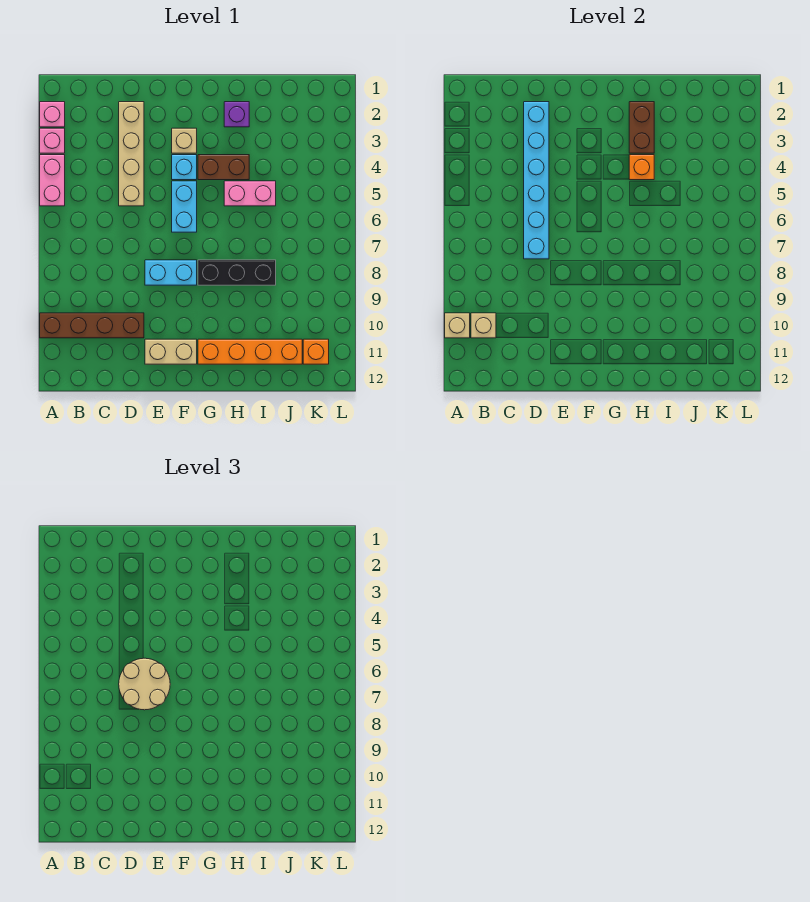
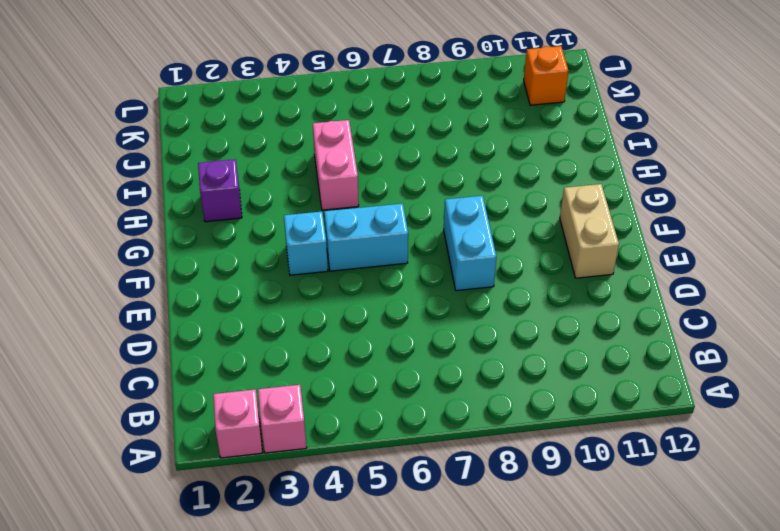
none -> pink 1x2 brick [40,155,65,206]
none -> brown 1x4 brick [40,313,144,338]
none -> tan 1x4 brick [119,102,144,206]

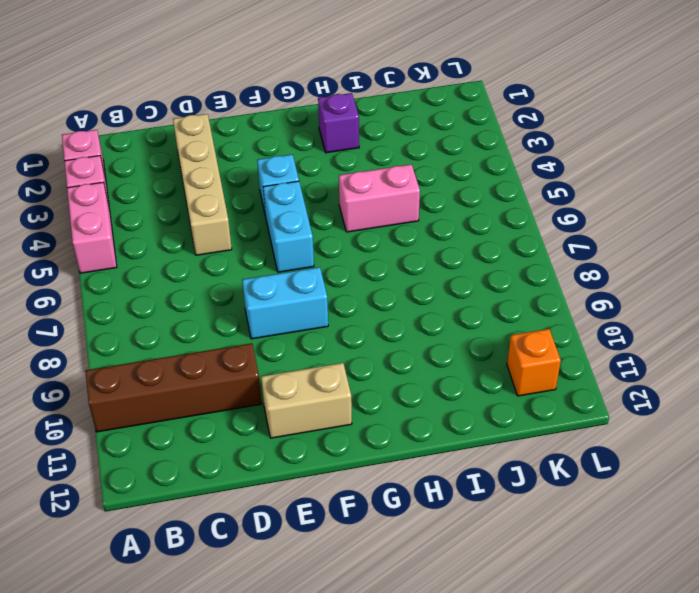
none -> tan 1x1 brick [172,128,197,153]
none -> brown 1x2 brick [198,155,249,180]
none -> black 1x3 brick [198,260,276,285]

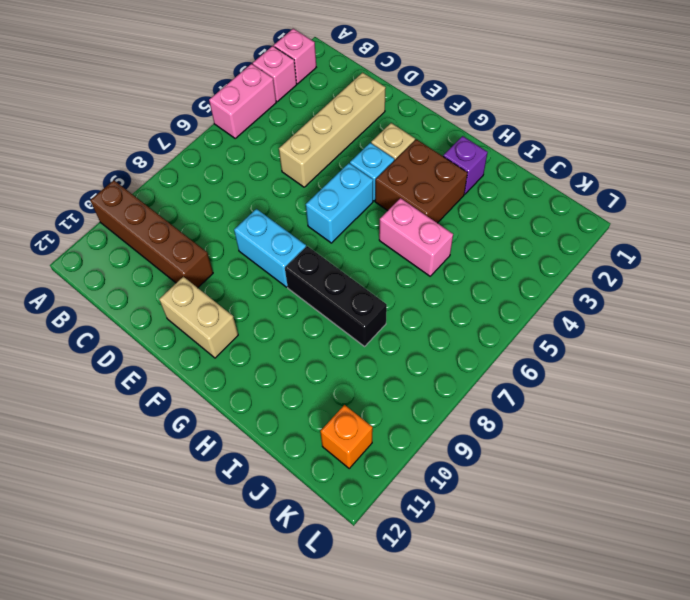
brown 2x2 brick [375,139,468,223] -> brown 1x2 brick [198,155,249,180]
none -> orange 1x4 brick [198,339,302,364]
none -> tan 1x1 brick [445,313,470,338]
none -> tan 1x1 brick [471,313,496,338]

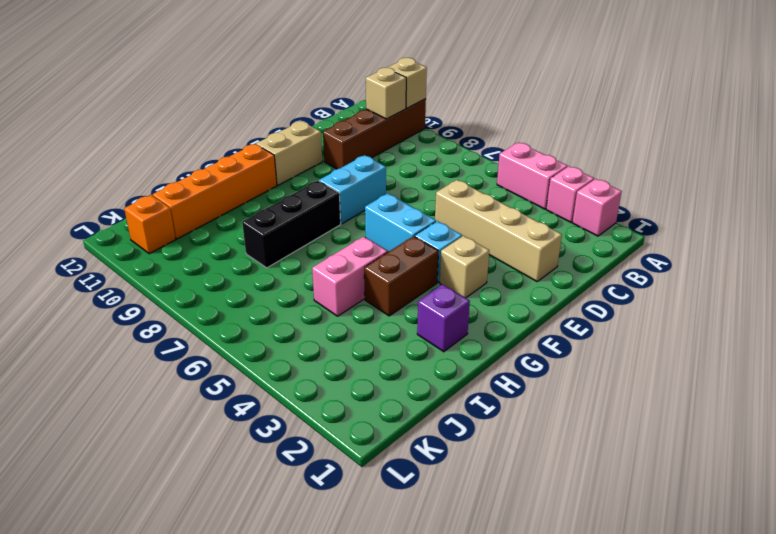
none -> cyan 1x6 brick [524,102,549,259]
none -> brown 1x2 brick [629,102,654,153]
none -> orange 1x1 brick [629,155,654,180]

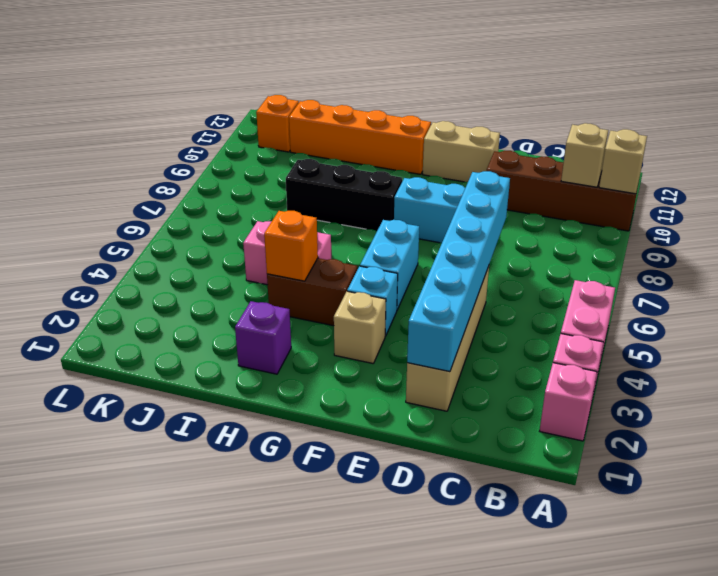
none -> brown 1x2 brick [629,102,654,153]
none -> tan 2x2 round brick [119,658,170,710]

